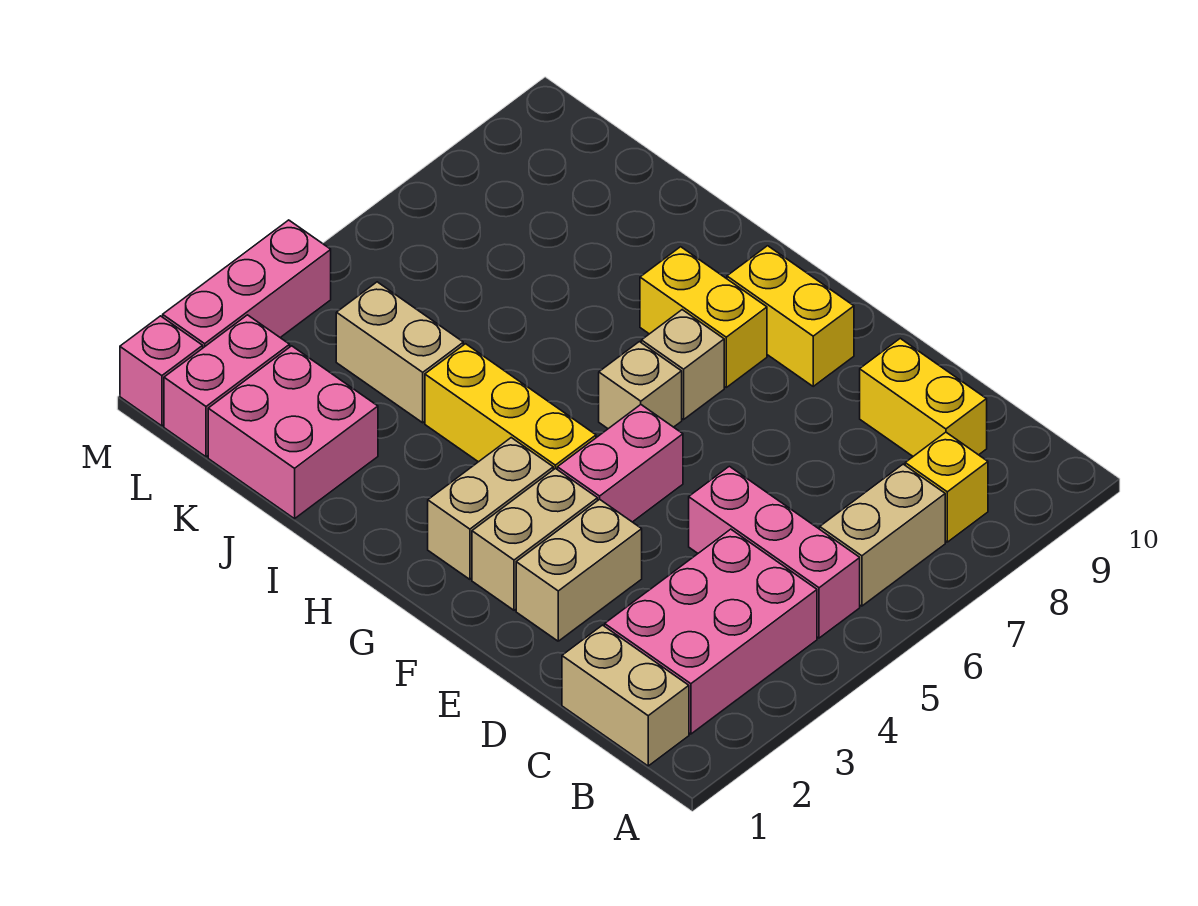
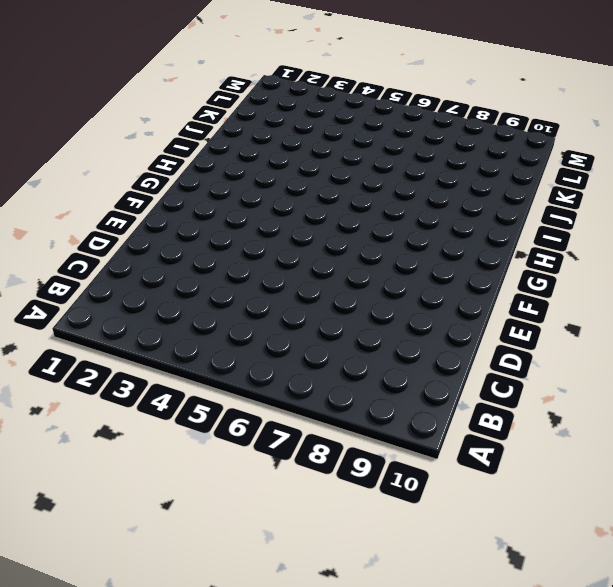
none -> tan 1x2 brick [562,625,689,766]
none -> pink 2x3 brick [605,529,817,734]
none -> pink 1x3 brick [689,466,860,638]

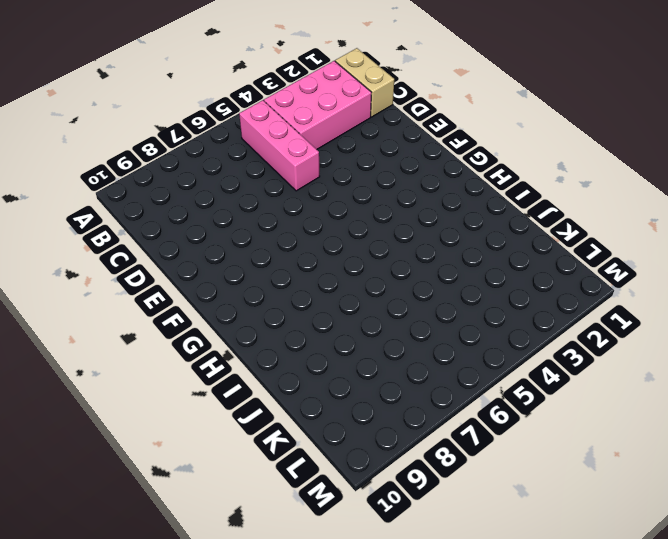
none -> tan 1x2 brick [820,464,945,606]
none -> yellow 1x1 brick [905,432,988,542]
none -> yellow 1x2 brick [860,338,987,456]

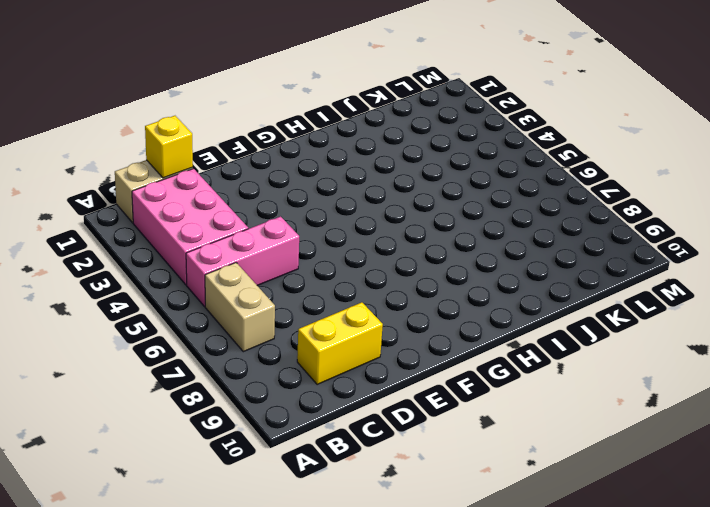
yellow 1x1 brick [145,116,193,178] -> yellow 1x1 brick moved to [905,432,988,542]
none -> tan 1x2 brick [516,499,642,641]
none -> tan 1x2 brick [472,468,598,610]
none -> pink 1x2 brick [557,405,683,522]

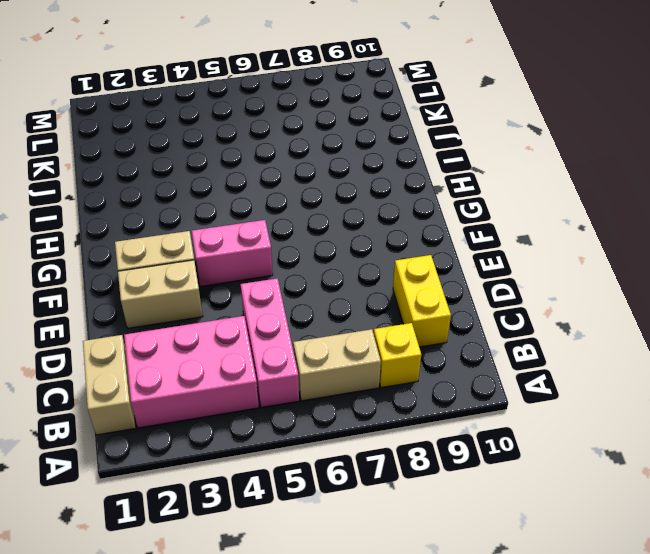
none -> yellow 1x2 brick [727,246,854,386]
none -> tan 1x2 brick [428,438,553,579]
none -> yellow 1x3 brick [425,344,596,470]

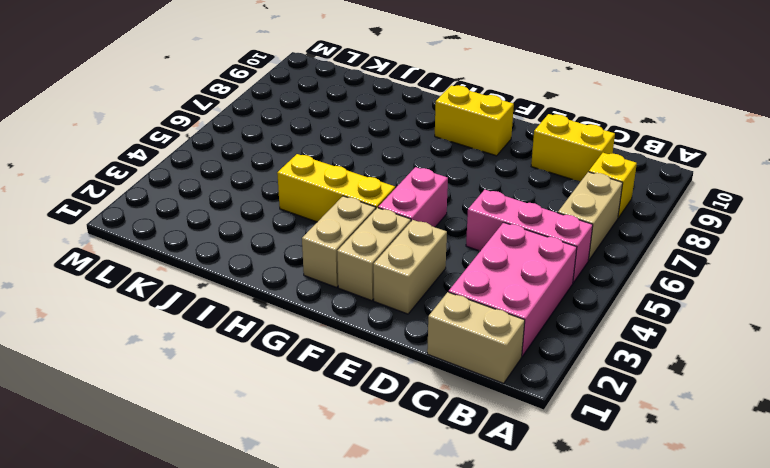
none -> tan 1x1 brick [599,342,682,429]
none -> tan 1x1 brick [641,310,724,420]
none -> yellow 1x2 brick [640,247,767,387]

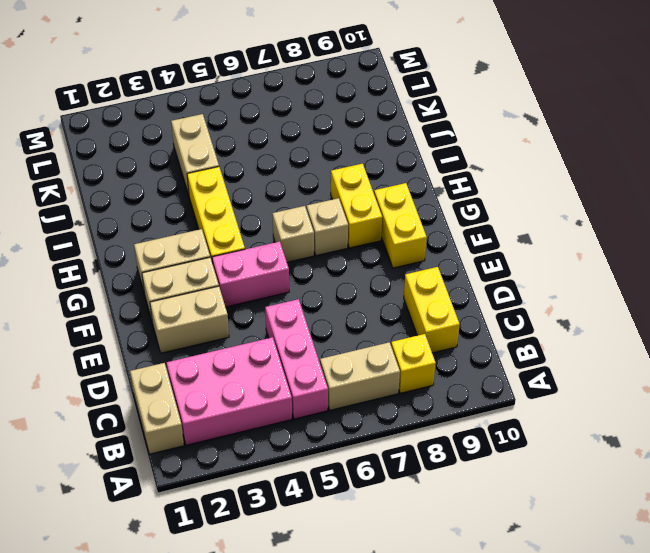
none -> pink 2x2 brick [208,346,378,519]
none -> pink 1x2 brick [164,315,290,457]
none -> pink 1x1 brick [120,316,203,426]

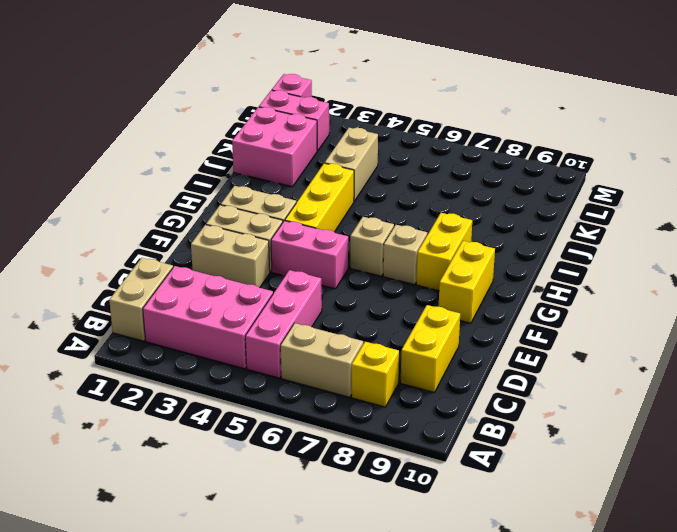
none -> pink 1x3 brick [163,220,331,348]

